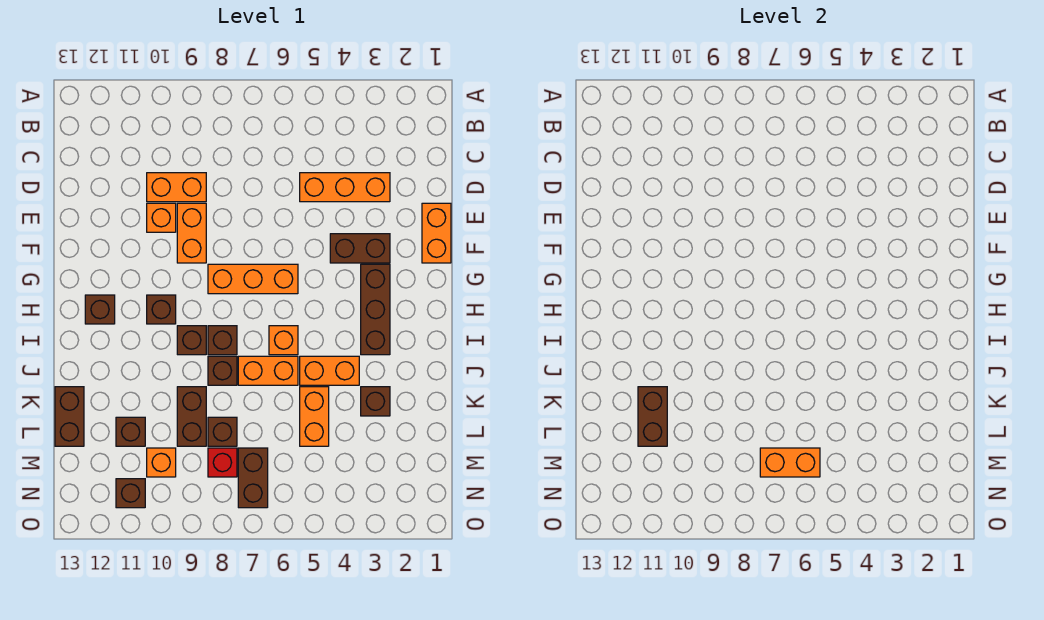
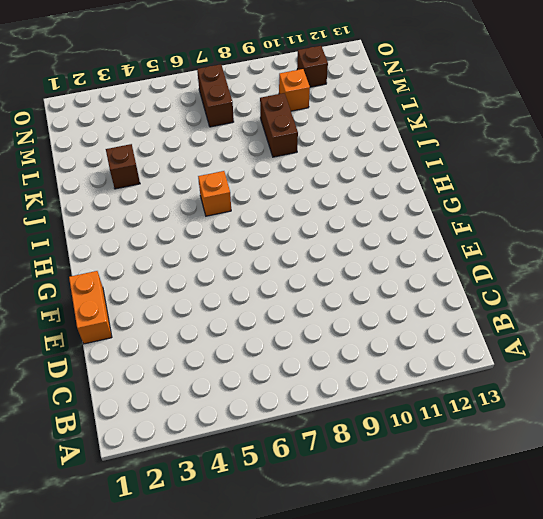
none -> orange 1x3 brick [300,173,390,202]
none -> orange 1x2 brick [147,173,206,202]
none -> orange 1x2 brick [177,203,206,263]

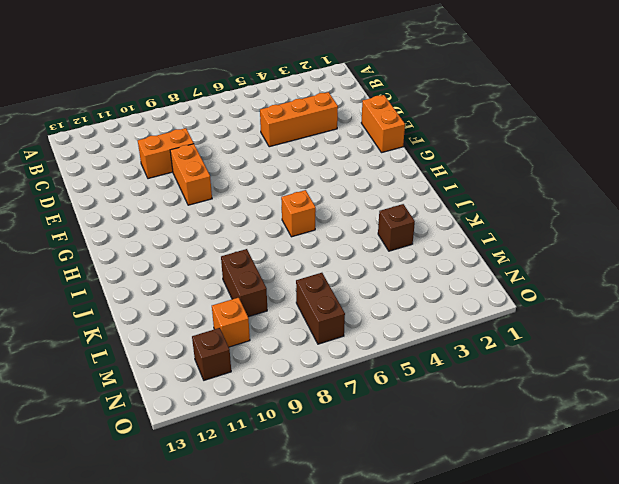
none -> orange 1x1 brick [147,203,176,232]
none -> brown 1x2 brick [330,234,390,263]
none -> brown 1x3 brick [361,264,390,355]

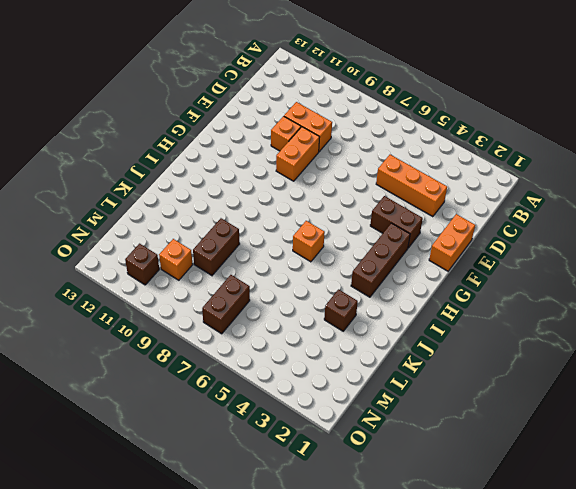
none -> orange 1x3 brick [208,264,298,294]
none -> brown 1x1 brick [147,295,176,324]
none -> brown 1x1 brick [85,295,115,324]

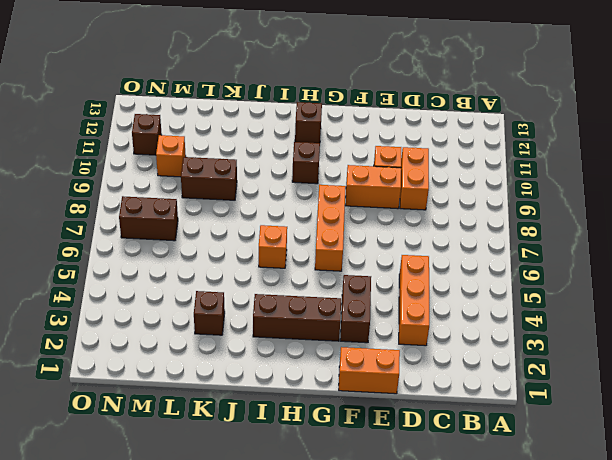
none -> brown 1x1 brick [208,326,237,355]
none -> brown 1x1 brick [177,326,206,355]
none -> orange 1x2 brick [300,356,359,385]

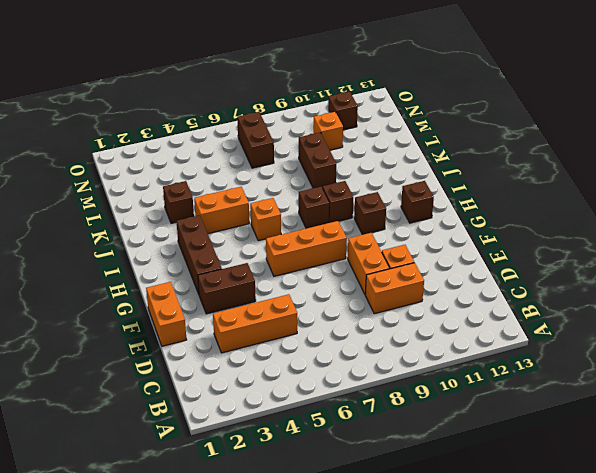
none -> orange 1x2 brick [238,356,298,385]
none -> brown 1x1 brick [208,356,237,385]
none -> orange 1x2 brick [300,387,329,446]

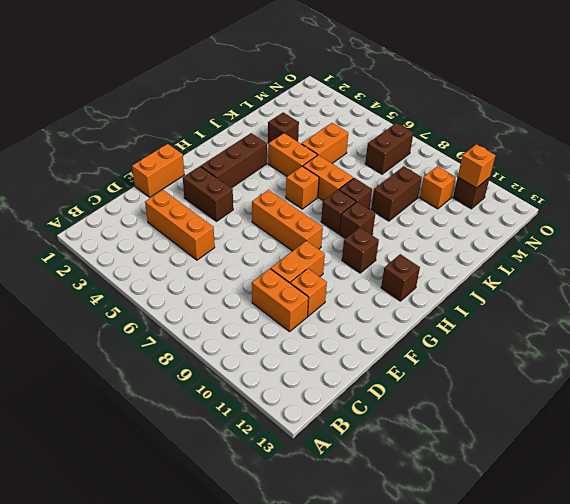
orange 1x1 brick [458,144,495,188] -> none
none -> brown 1x2 brick [55,387,84,446]
none -> brown 1x1 brick [208,417,237,446]
none -> brown 1x1 brick [116,417,145,446]

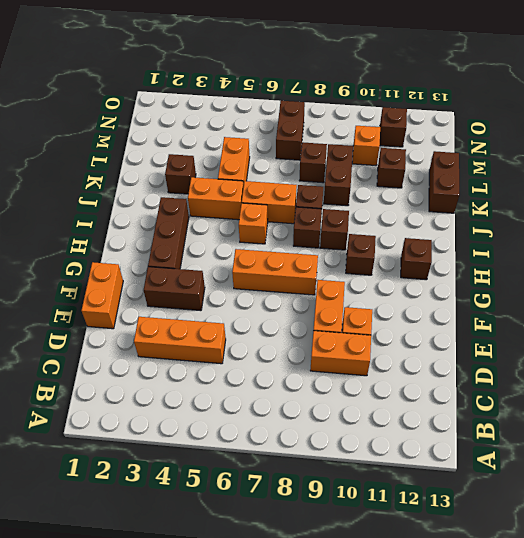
none -> red 1x1 brick [208,448,237,477]
none -> brown 1x2 brick [638,387,667,446]
none -> orange 1x2 brick [760,448,820,477]

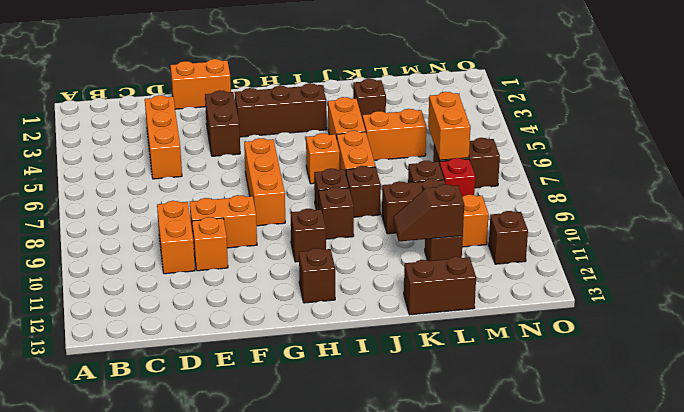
brown 1x2 slope [393,184,464,241] -> brown 1x2 brick [638,387,667,446]

